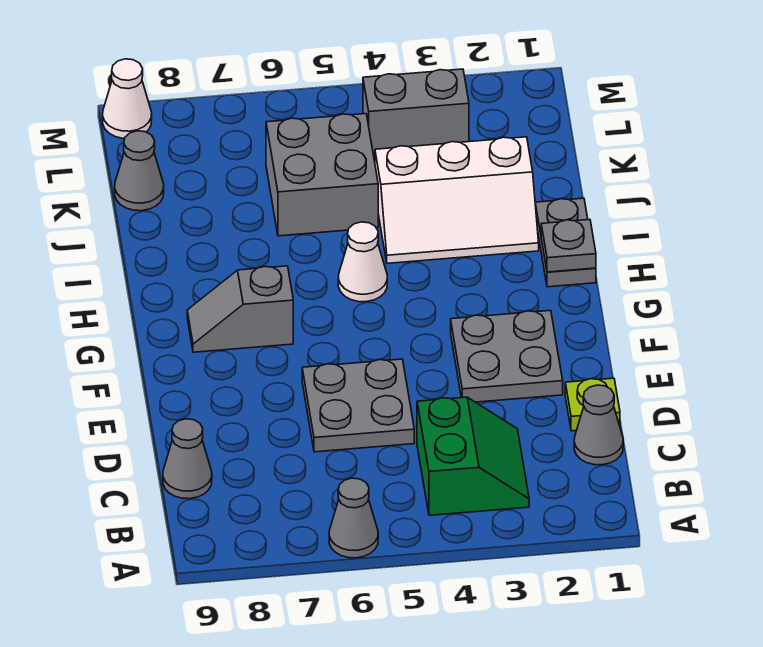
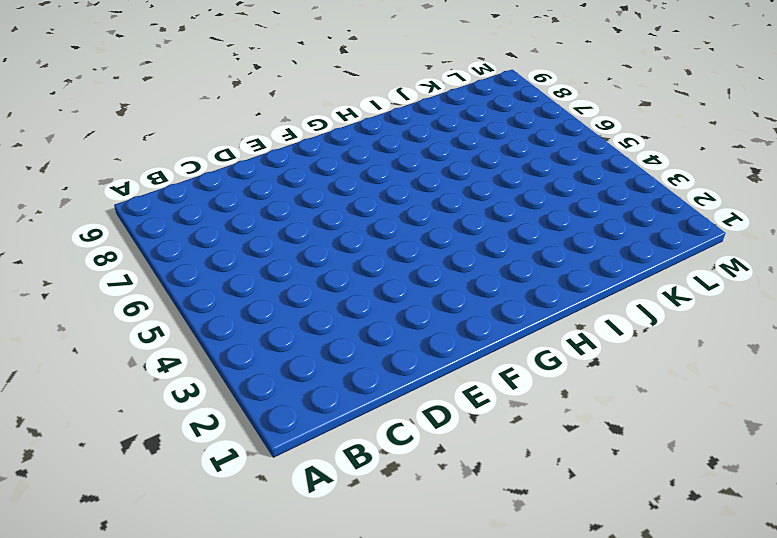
none -> grey 1x1 cone [329,478,378,558]
none -> green 2x2 slope [417,397,529,515]
none -> grey 1x1 cone [574,385,623,465]

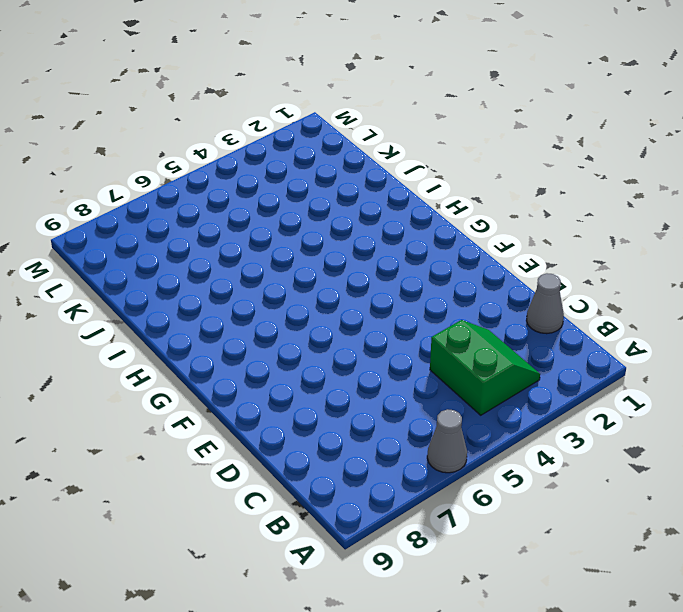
none -> grey 1x1 cone [163,419,212,499]
none -> lime 1x1 plate [565,378,620,431]
none -> grey 2x2 plate [302,359,414,452]

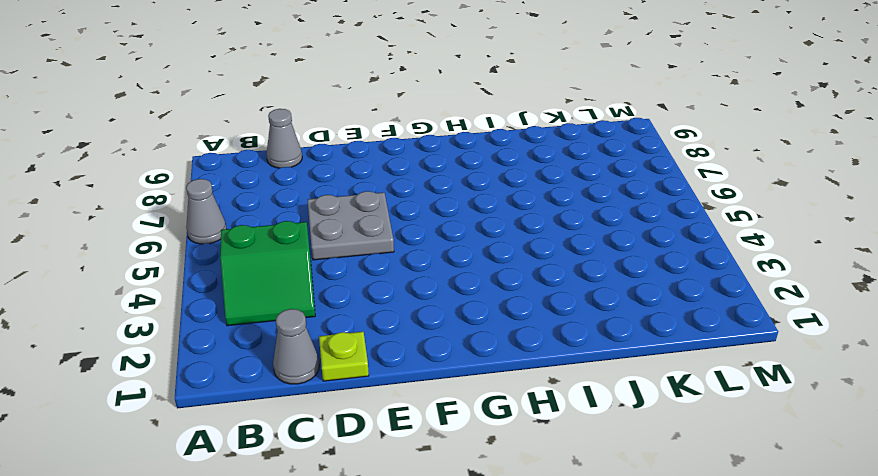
none -> grey 2x2 plate [451,310,563,402]
none -> grey 1x2 slope [187,266,293,352]
none -> grey 1x2 plate [535,198,596,287]

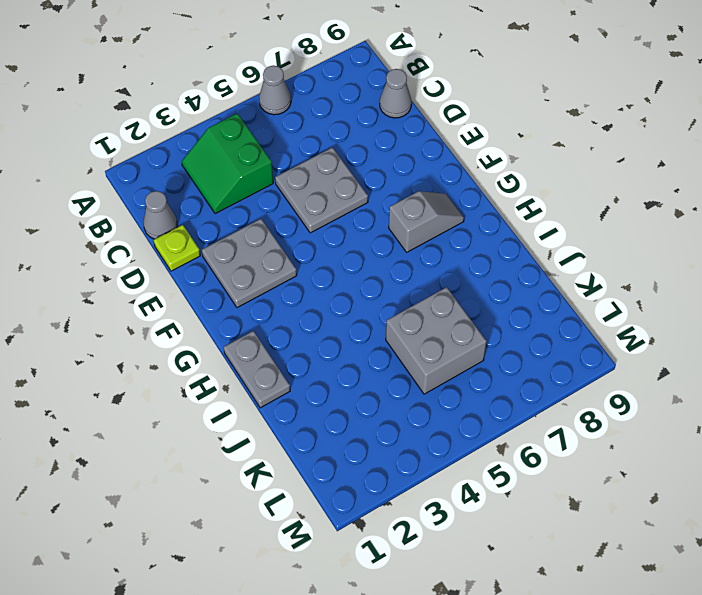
none -> white 1x1 cone [338,222,387,302]
none -> white 2x3 slope [375,137,539,263]
none -> grey 1x1 cone [115,131,164,211]

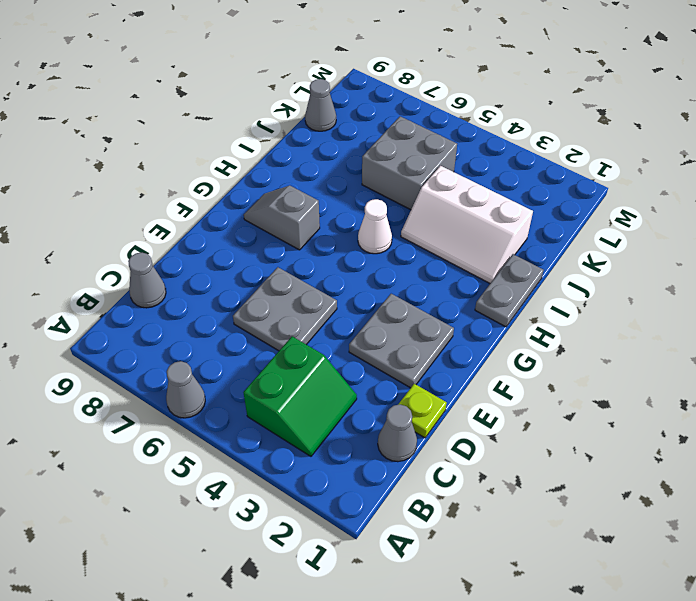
none -> grey 1x2 brick [363,69,469,155]
none -> white 1x1 cone [103,59,152,138]
none -> grey 1x1 plate [541,220,596,272]

